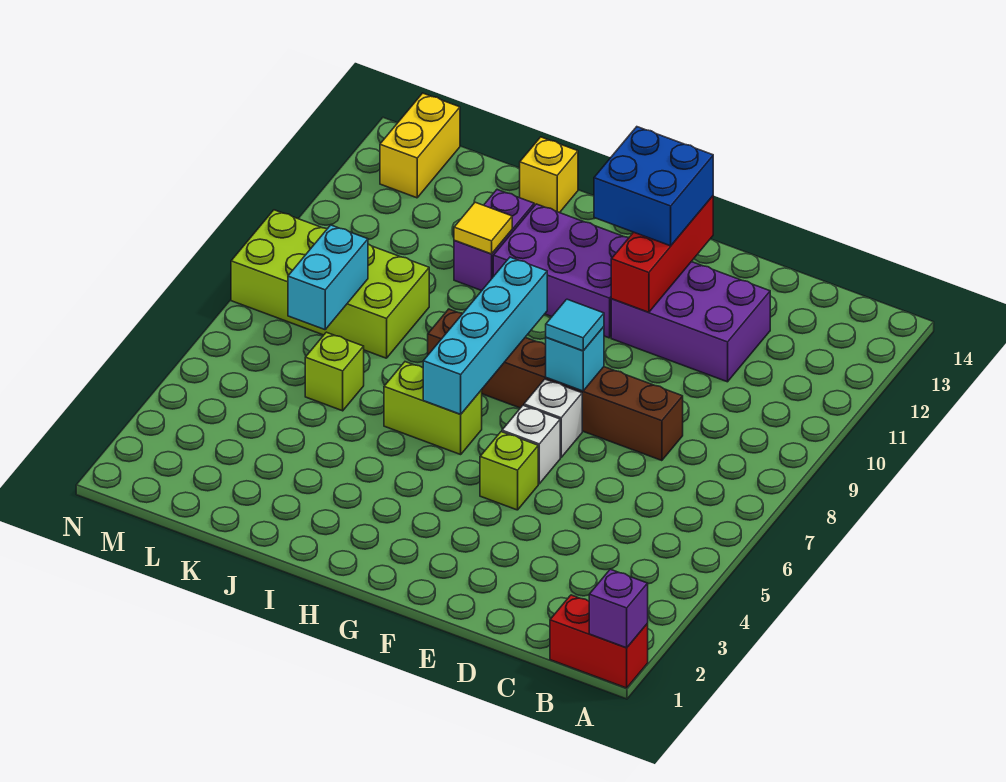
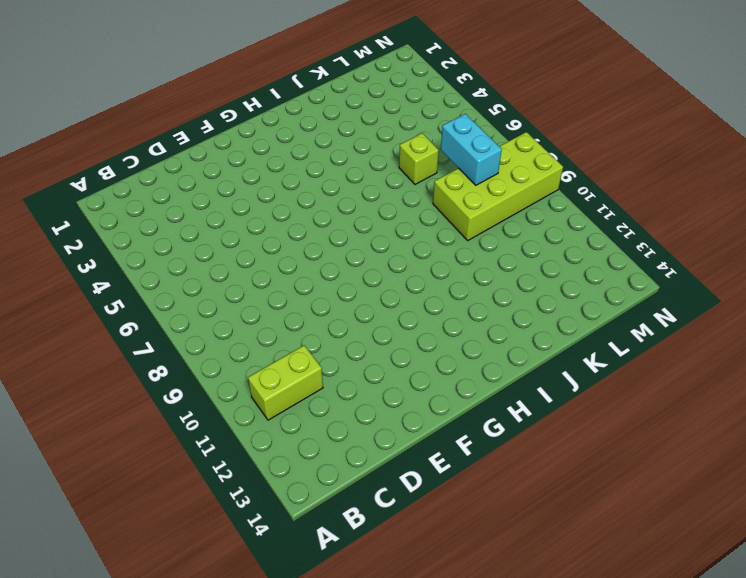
lime 1x2 brick [248,346,323,420] -> lime 1x2 brick moved to [384,362,482,455]
none -> red 1x2 brick [550,595,648,688]
none -> brown 1x6 brick [428,309,683,461]
none -> purple 2x3 brick [611,262,770,382]

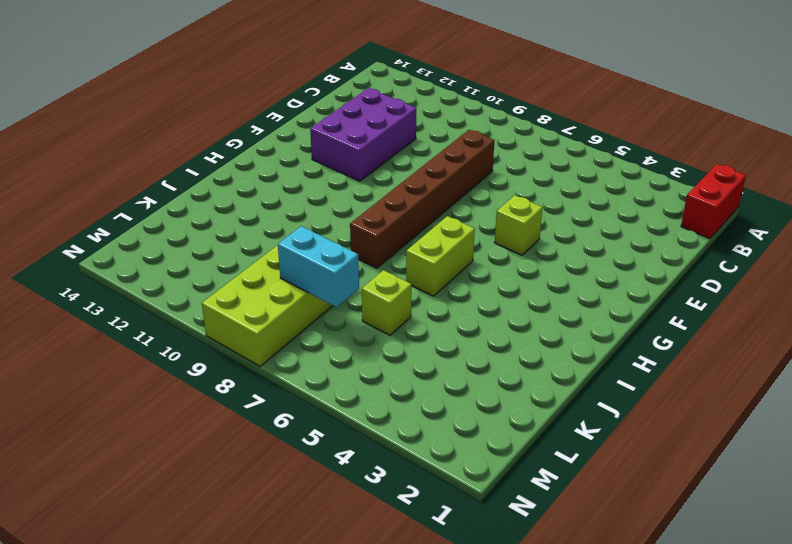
none -> white 1x1 brick [502,405,560,484]
none -> white 1x1 brick [524,379,582,457]
none -> purple 2x3 brick [493,204,629,338]

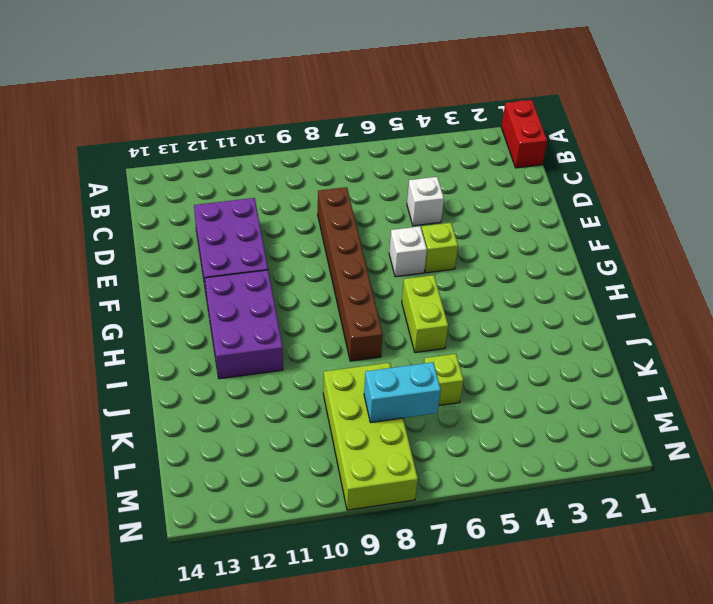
white 1x1 brick [407,177,444,226] -> white 1x1 brick moved to [524,379,582,457]
none -> purple 1x2 brick [454,190,534,291]
none -> yellow 1x1 brick [520,137,578,213]
none -> yellow 1x2 brick [380,93,460,198]

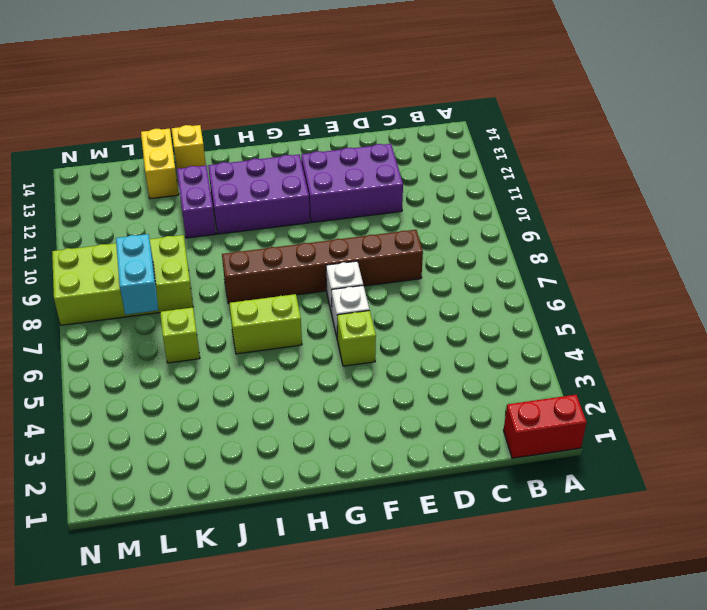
yellow 1x2 brick [141,128,179,199] -> yellow 1x2 brick moved to [380,93,460,198]
none -> purple 1x1 brick [589,569,648,648]
none -> cyan 1x1 brick [546,327,604,391]
none -> red 1x3 brick [611,196,713,312]

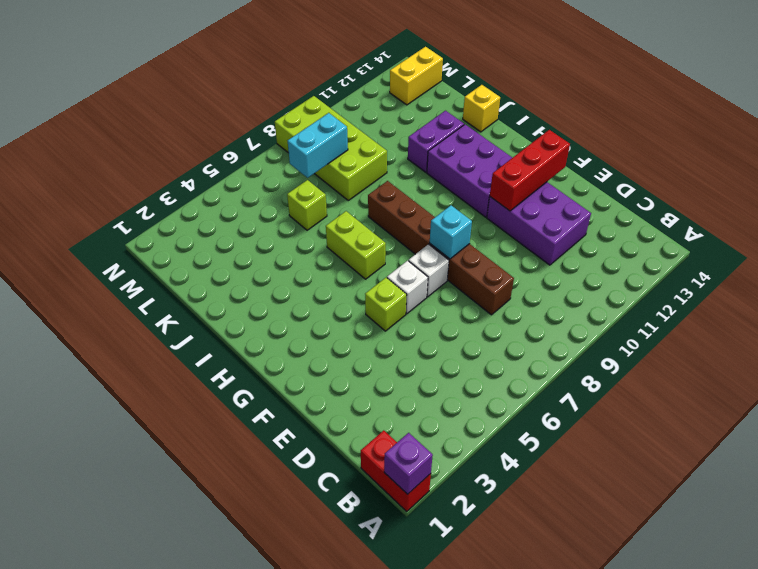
none -> cyan 1x4 brick [423,257,547,414]
none -> yellow 1x1 tile [454,202,512,254]
none -> cyan 1x1 tile [546,299,604,351]

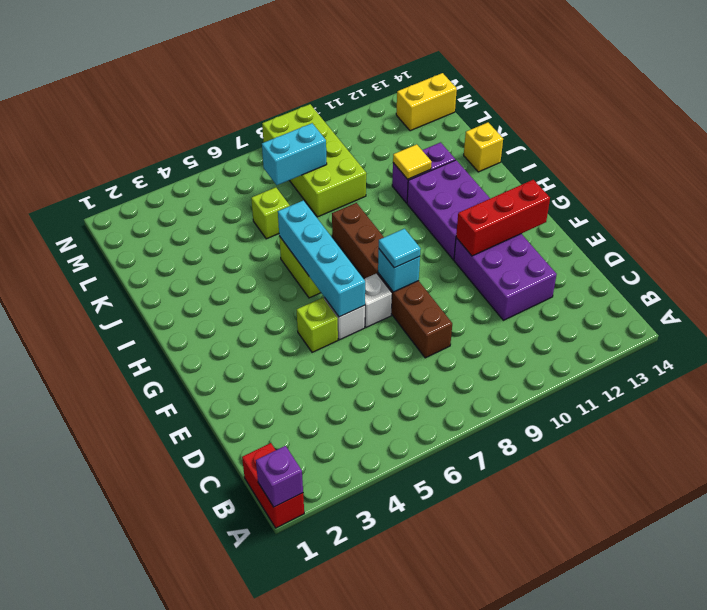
cyan 1x4 brick [278,200,365,317] -> cyan 1x4 brick turned to [423,257,547,414]
none -> blue 2x2 brick [594,127,713,246]

